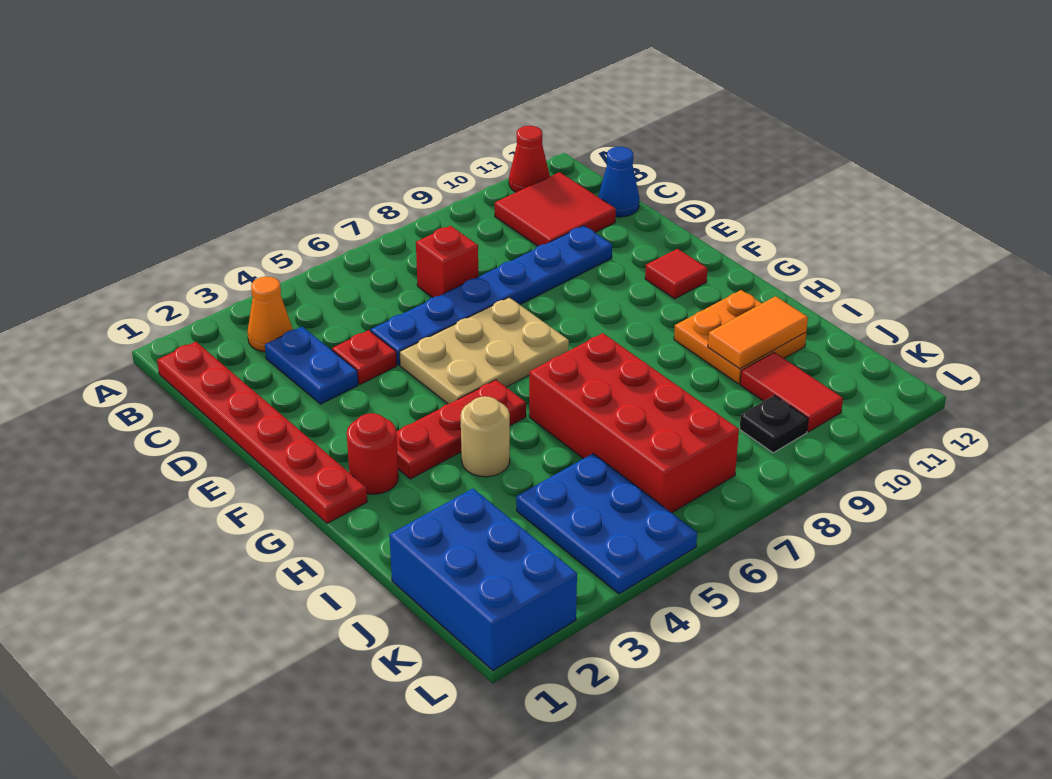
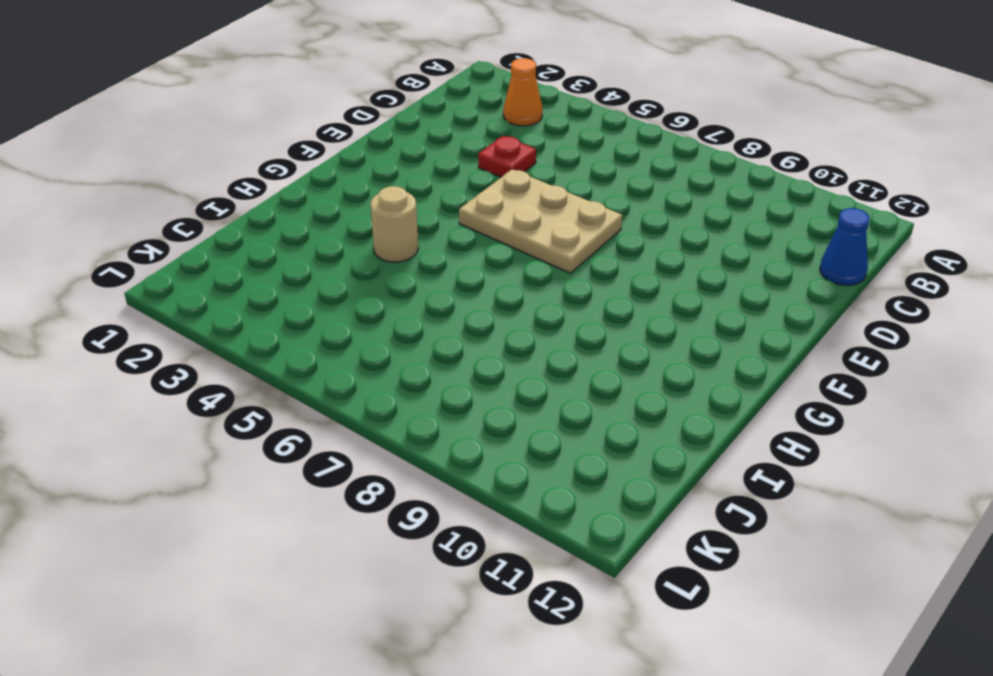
none -> red 1x1 cone [509,126,550,192]
none -> red 1x6 plate [157,342,367,524]
none -> red 2x2 tile [495,172,616,246]

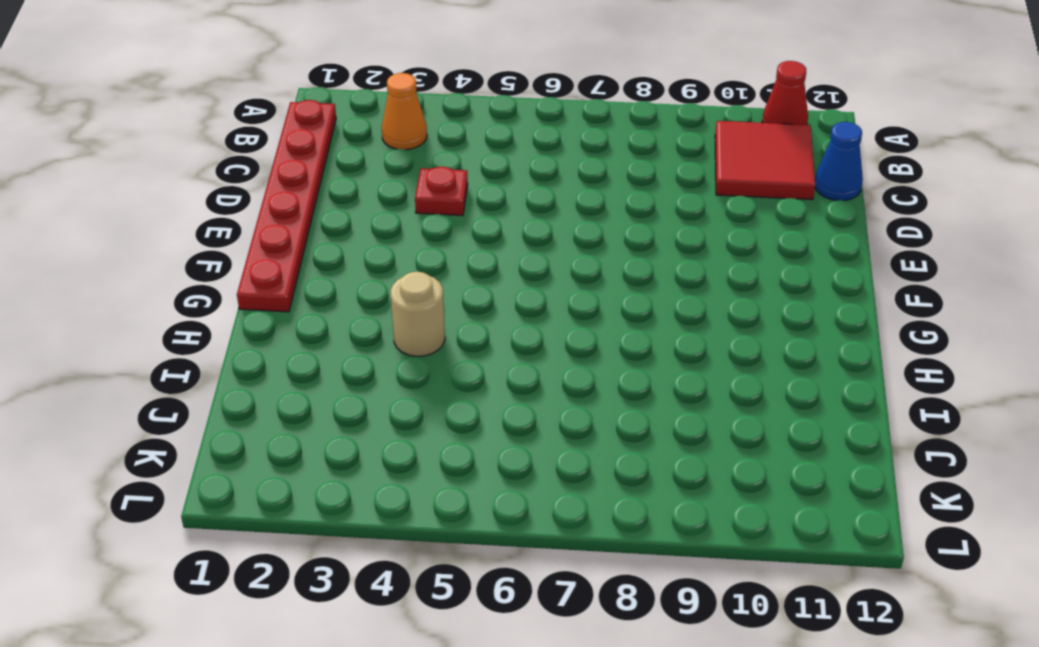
none -> blue 1x2 plate [265,327,358,404]
none -> red 1x1 brick [416,226,478,297]
none -> blue 1x6 plate [371,226,612,365]

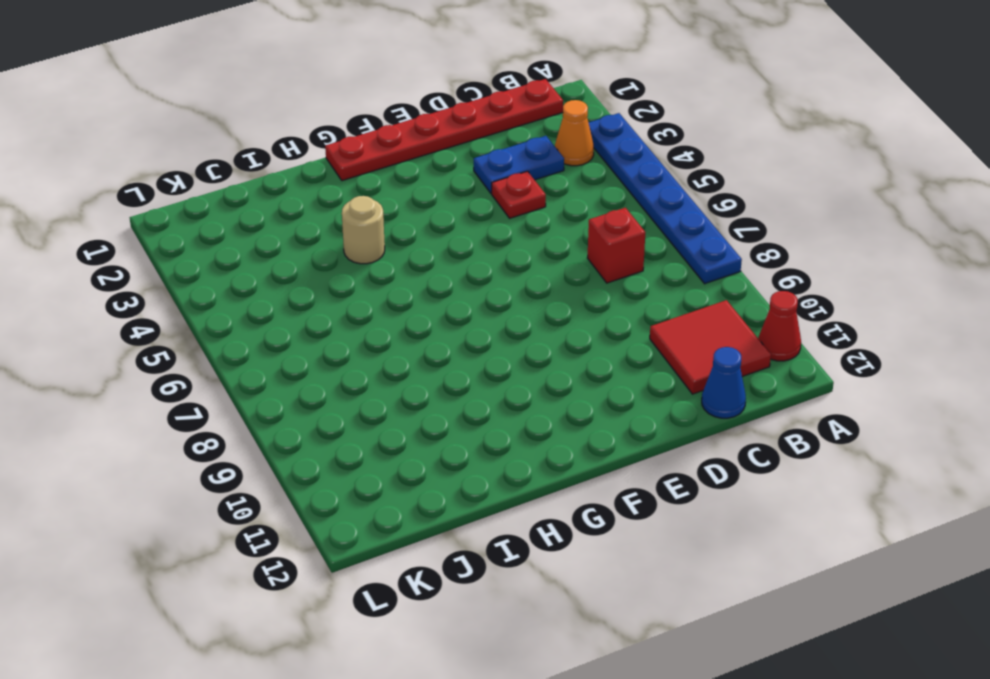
blue 1x6 plate [589,113,742,284] -> blue 1x6 plate moved to [371,226,612,365]
none -> tan 2x3 plate [400,297,569,404]
none -> red 1x1 tile [645,249,707,299]
none -> red 1x1 round brick [347,413,399,494]

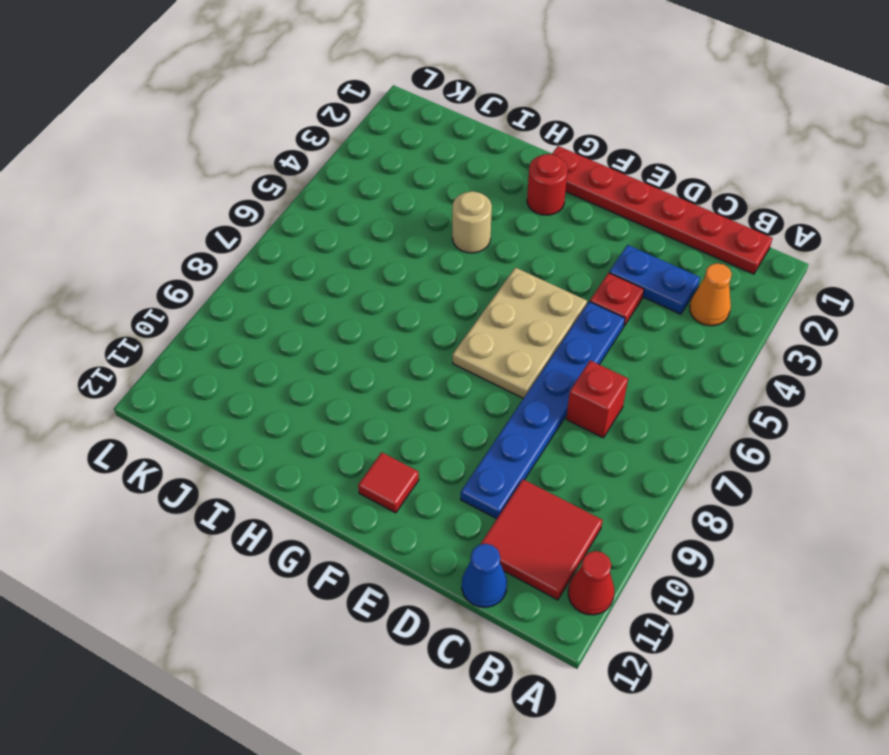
none -> red 1x3 plate [396,380,526,479]
none -> red 2x4 brick [529,333,739,513]
none -> orange 2x2 plate [674,290,806,384]

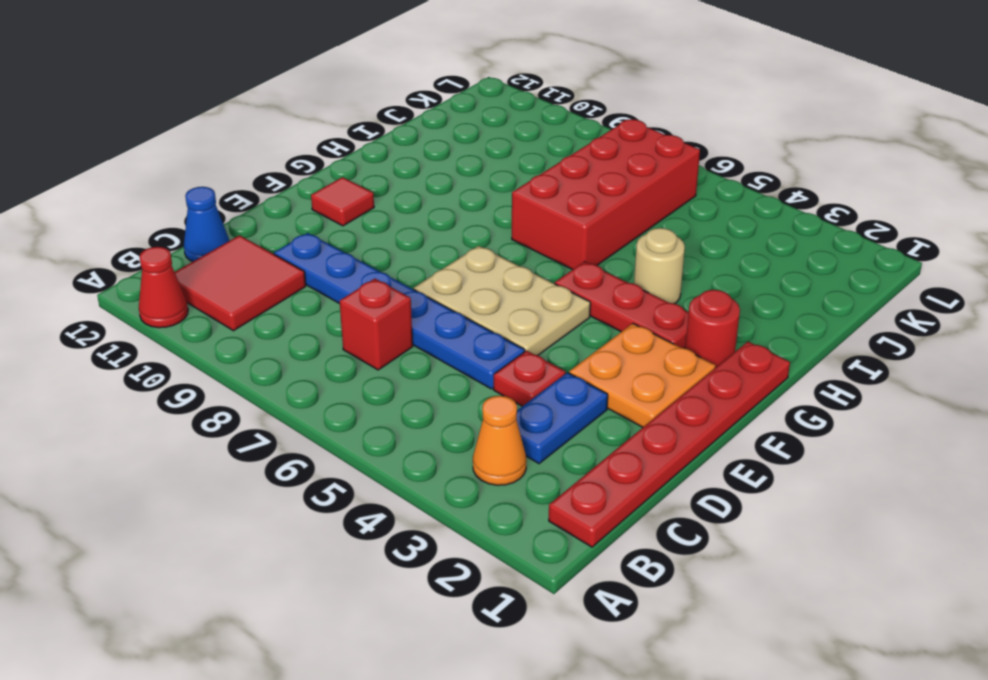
orange 2x2 plate [569,324,716,427] -> orange 2x2 plate moved to [674,290,806,384]
none -> blue 2x3 brick [389,489,577,670]
none -> blue 2x3 plate [516,454,697,594]
none -> red 1x2 tile [740,352,843,432]

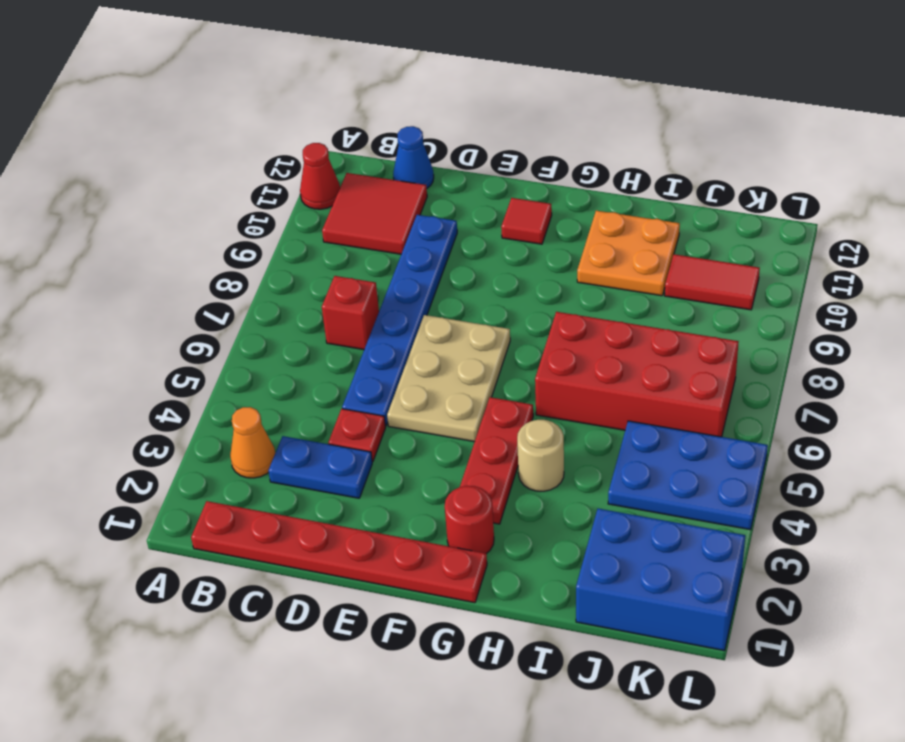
none -> black 1x1 plate [740,395,808,453]
none -> orange 1x2 tile [708,296,808,369]

